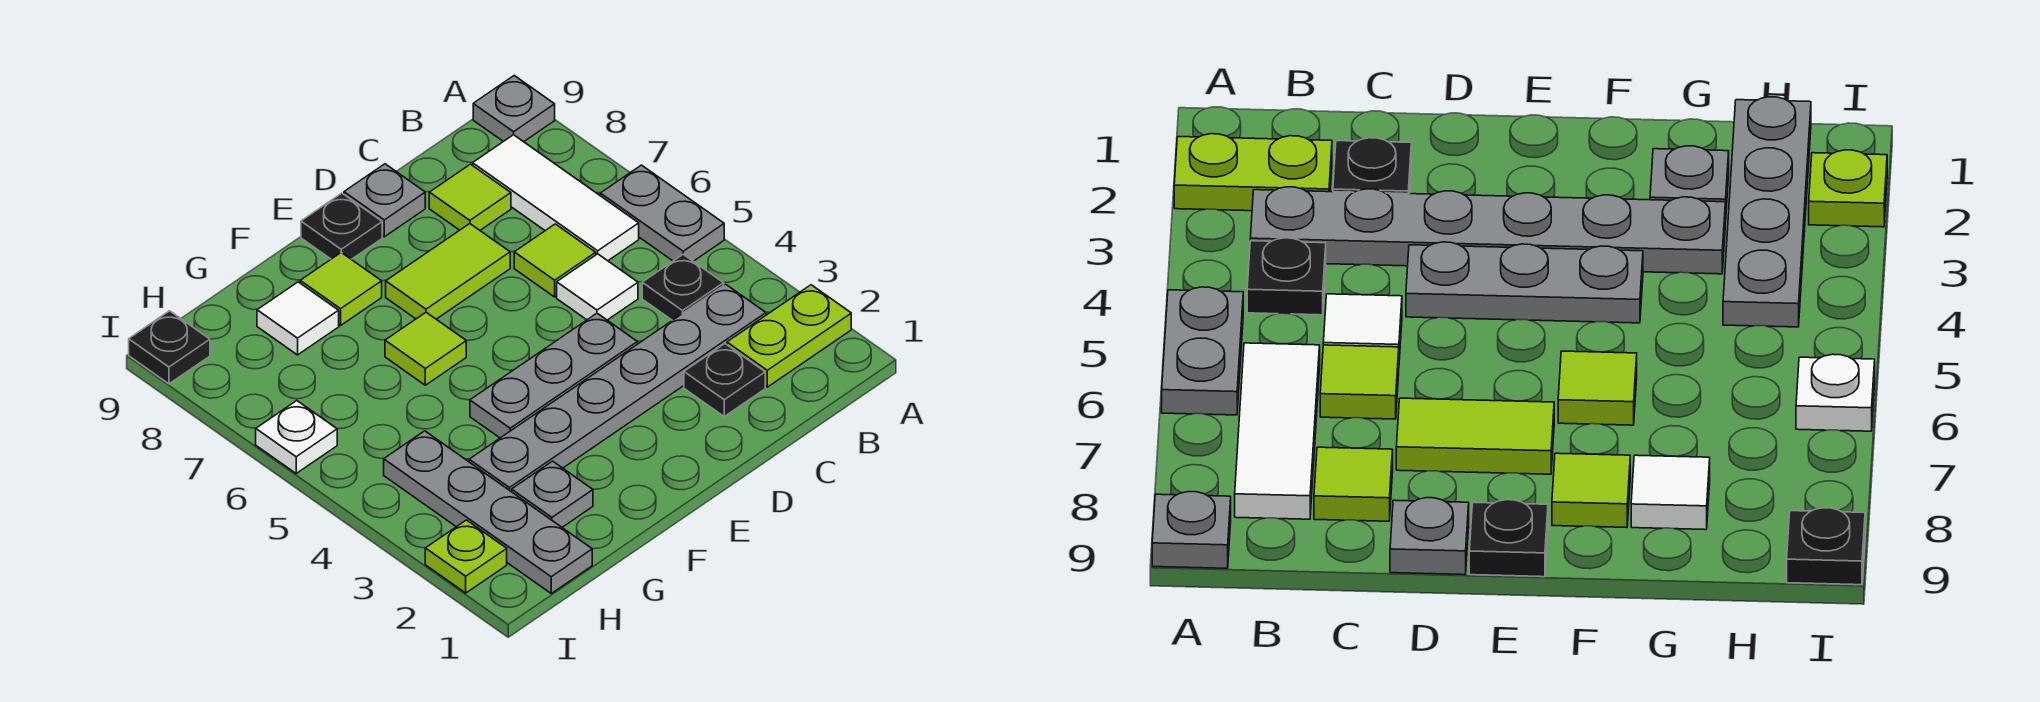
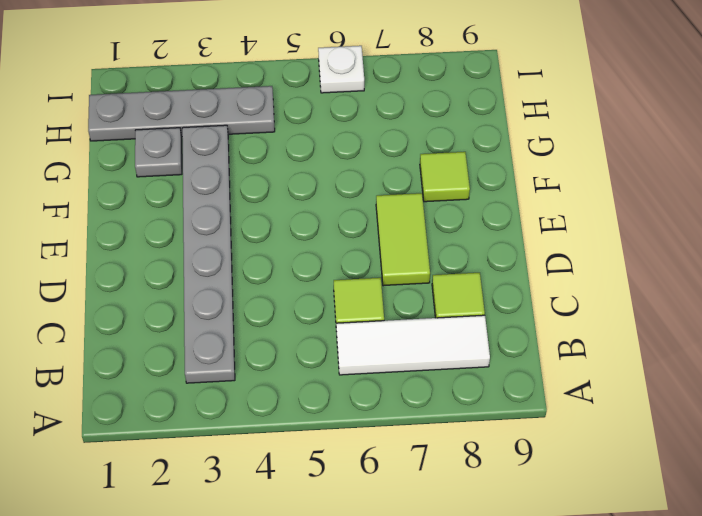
none -> lime 1x2 plate [727,285,851,387]
none -> grey 1x2 plate [600,165,724,261]
none -> grey 1x1 plate [473,76,555,142]

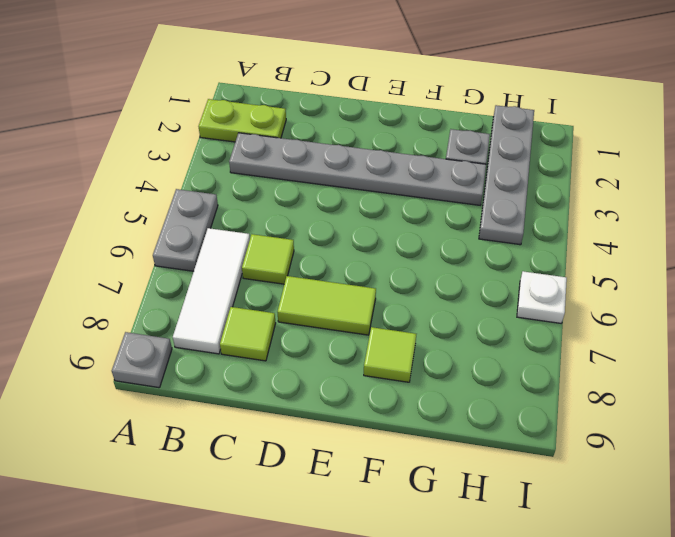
none -> black 1x1 plate [642,254,724,320]
none -> black 1x1 plate [684,344,765,416]
none -> white 1x1 tile [557,254,638,320]

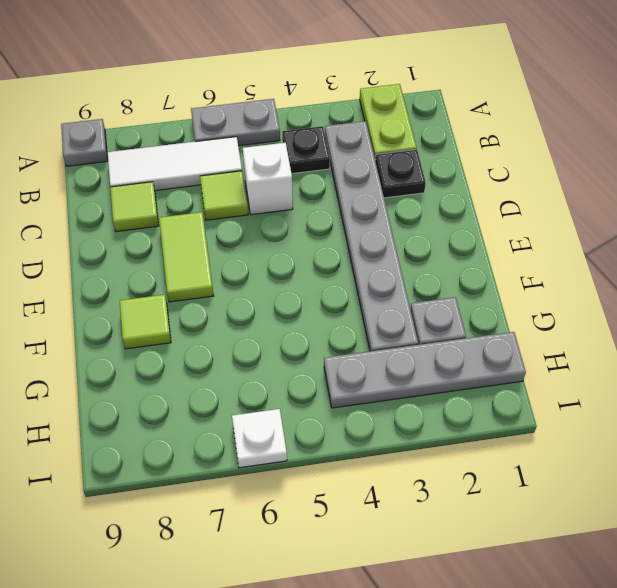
white 1x1 brick [243,143,293,215] -> white 1x1 tile [557,254,638,320]
none -> grey 1x3 plate [470,313,637,438]
none -> grey 1x1 plate [344,164,425,237]
none -> black 1x1 plate [301,193,382,259]

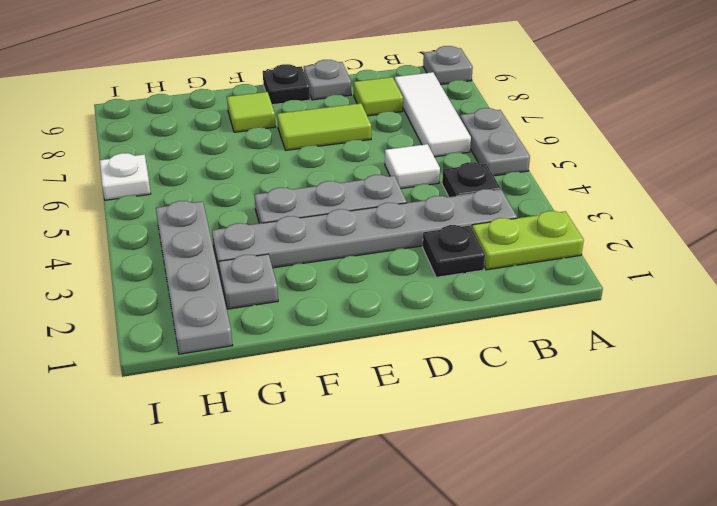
none -> lime 1x1 tile [514,224,596,297]
none -> lime 1x1 tile [385,312,466,385]
none -> white 1x1 tile [257,282,339,355]

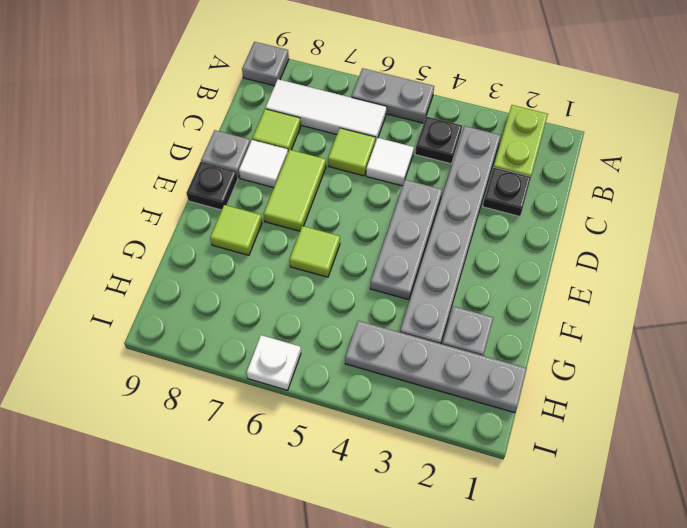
white 1x1 tile [239,140,288,188] -> white 1x1 tile moved to [257,282,339,355]
none -> lime 1x1 plate [425,520,507,593]
none -> black 1x1 plate [129,311,210,384]

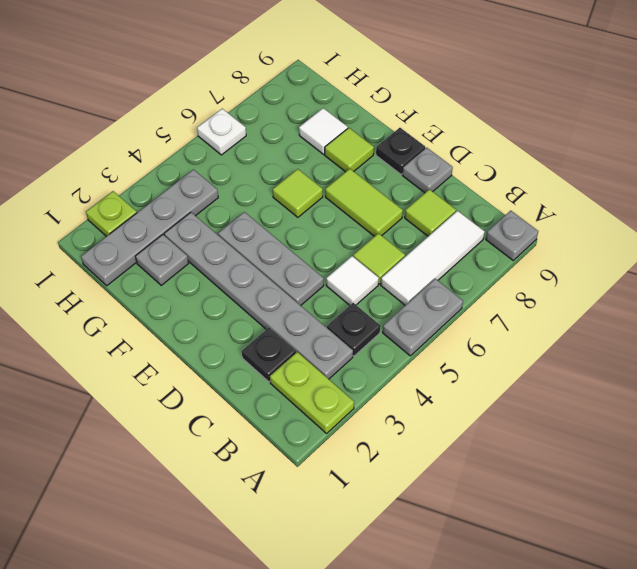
none -> black 1x1 plate [129,311,210,384]

